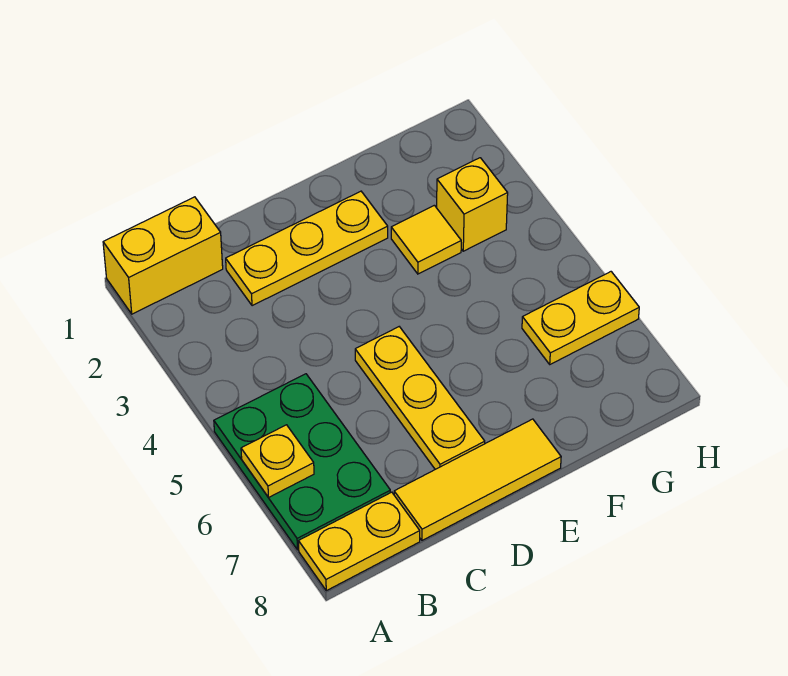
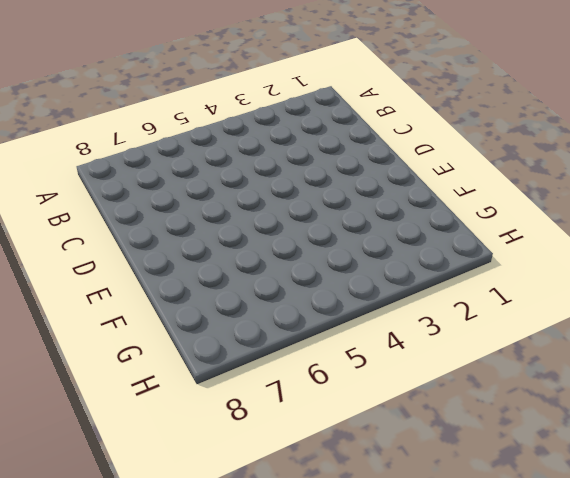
none -> yellow 1x2 brick [103,197,223,314]
none -> green 2x3 plate [214,374,390,550]

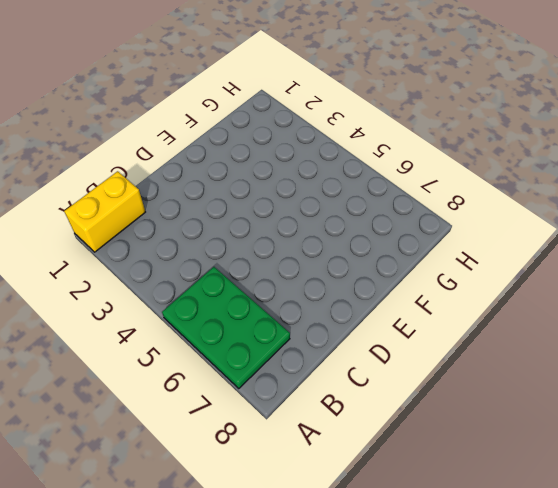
none -> yellow 1x2 plate [299,492,420,591]
none -> yellow 1x3 plate [226,191,388,306]

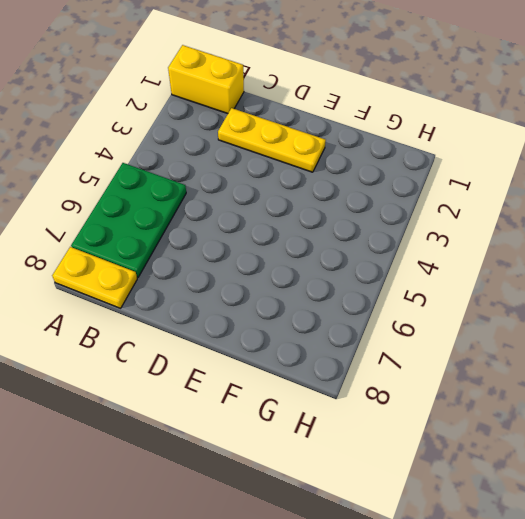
none -> yellow 1x3 tile [394,419,561,540]
none -> yellow 1x3 plate [355,327,485,469]

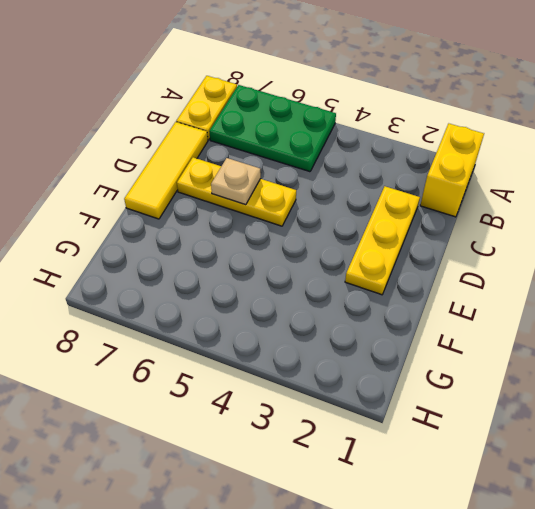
tan 1x1 plate [211,158,261,205] -> none
none -> yellow 1x1 tile [391,205,461,274]
none -> yellow 1x1 brick [437,158,508,251]

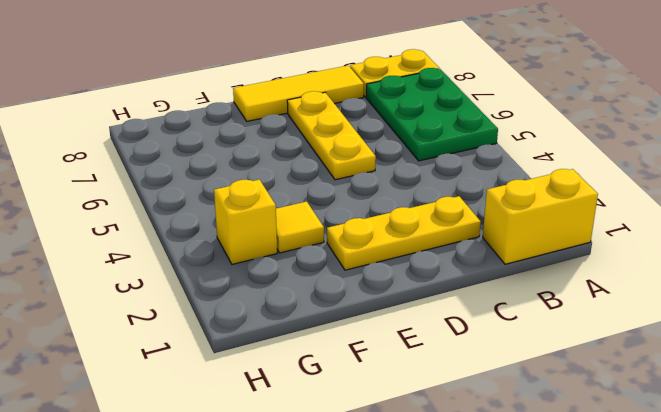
none -> yellow 1x2 plate [522,272,639,364]
none -> yellow 1x1 plate [241,425,314,498]

